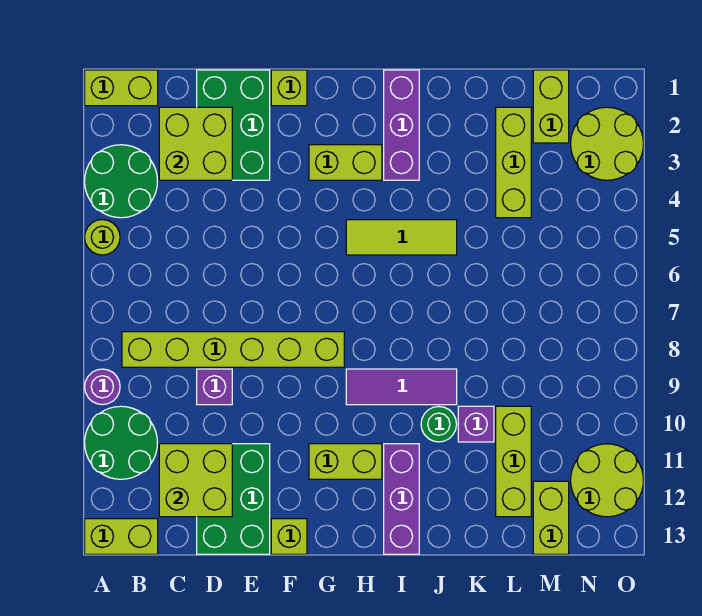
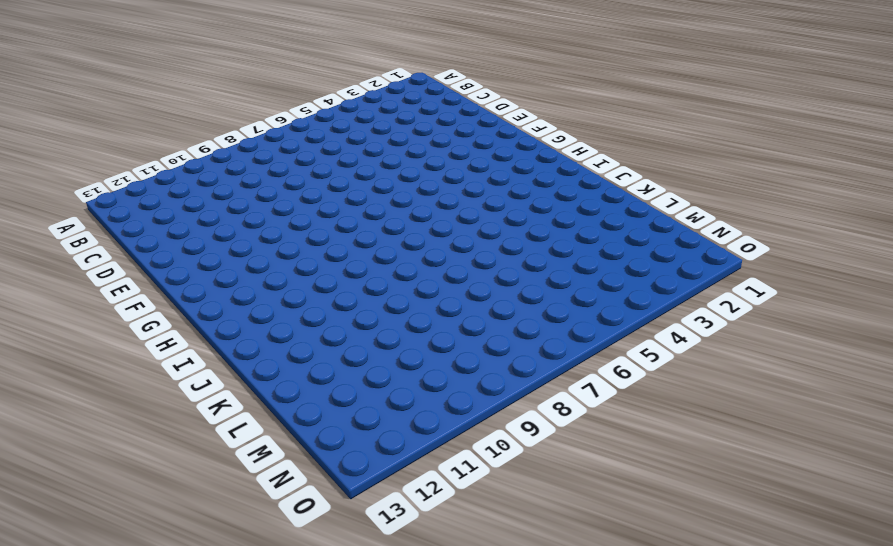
none -> lime 1x2 brick [85,70,158,106]
none -> green 2x2 round brick [85,145,158,218]
none -> lime 1x1 round brick [85,220,120,255]

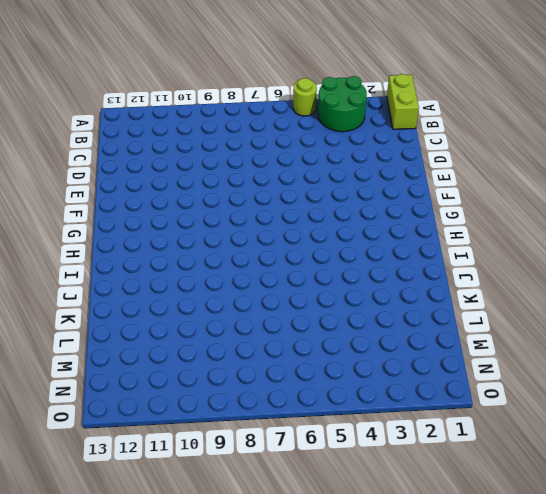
none -> purple 1x1 round brick [85,369,120,405]
none -> green 2x2 round brick [85,406,158,479]
none -> lime 1x2 brick [85,519,158,554]

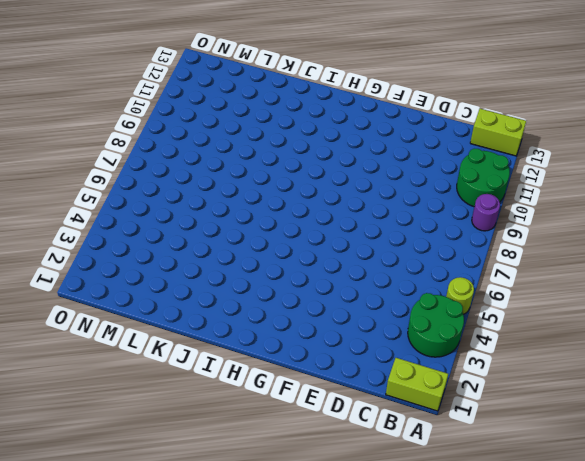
none -> lime 1x6 brick [122,332,344,367]
none -> green 2x3 brick [197,70,270,180]
none -> purple 1x1 brick [197,369,232,405]

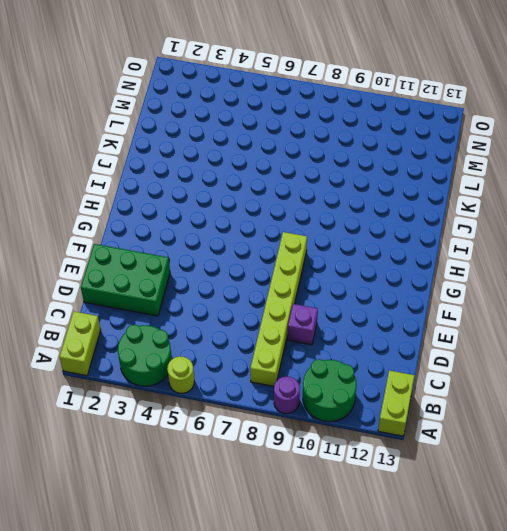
none -> green 2x3 brick [197,444,270,554]
none -> lime 1x1 brick [271,70,307,106]
none -> lime 1x1 brick [271,519,307,554]

